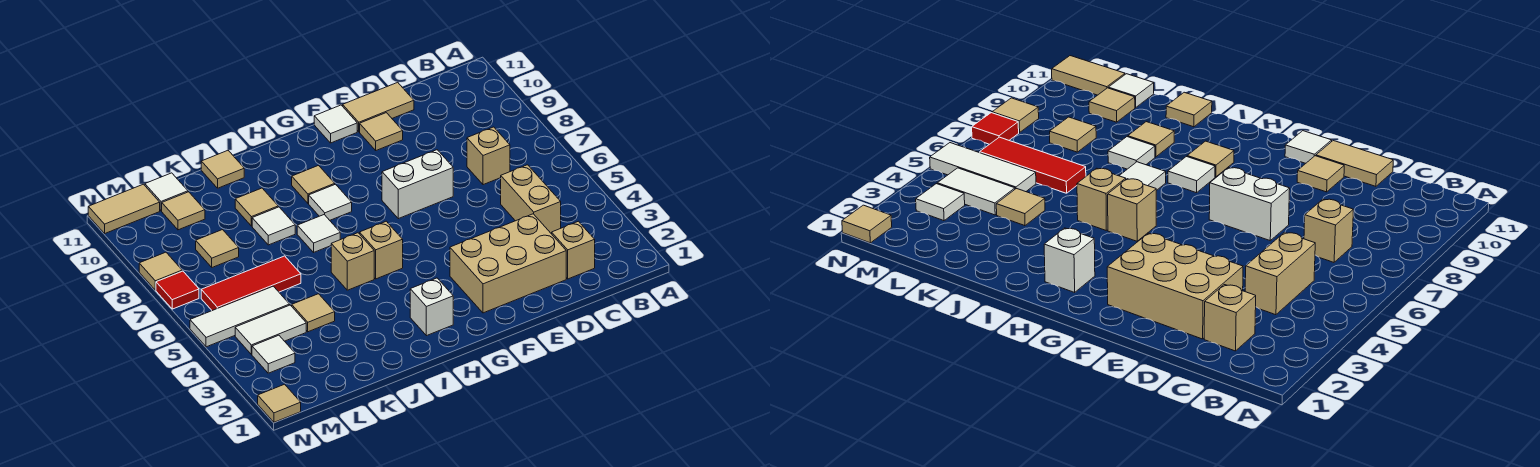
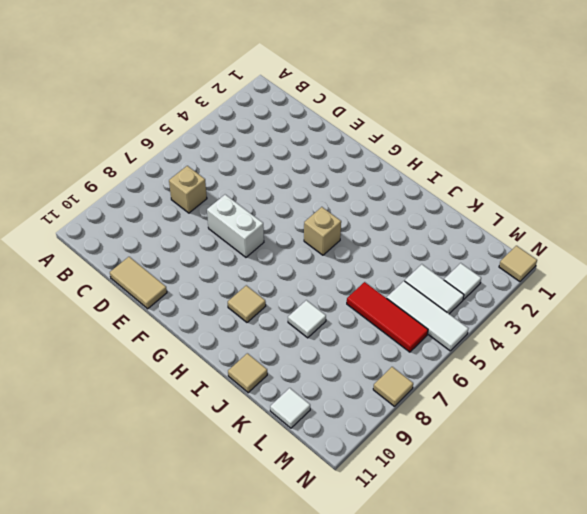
none -> tan 1x1 brick [552,221,595,279]
none -> tan 1x2 brick [501,165,561,234]
none -> tan 2x3 brick [450,214,566,313]

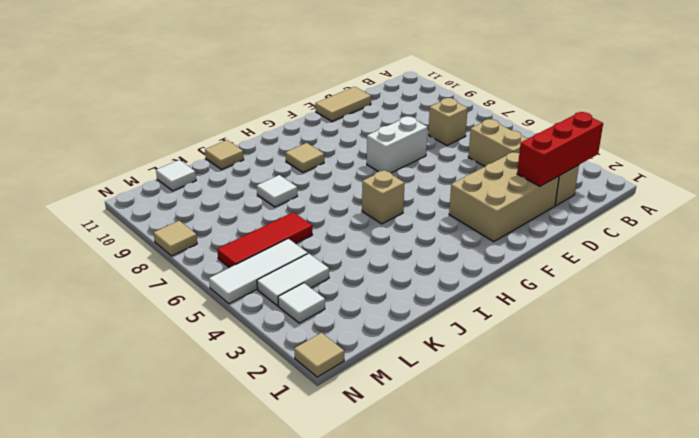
red 1x3 brick [517,112,603,186] -> none
none -> tan 1x1 tile [360,113,403,150]
none -> white 1x1 tile [314,105,357,143]
none -> white 1x1 brick [410,278,453,336]

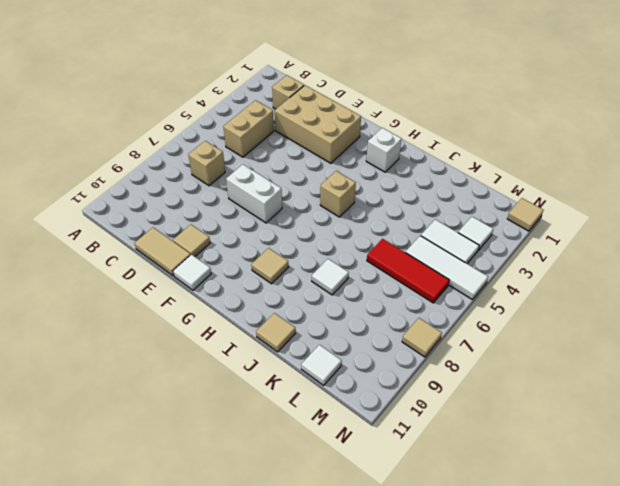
none -> white 1x1 tile [309,184,352,220]
none -> tan 1x1 brick [331,233,374,290]
none -> white 1x1 tile [297,215,340,252]

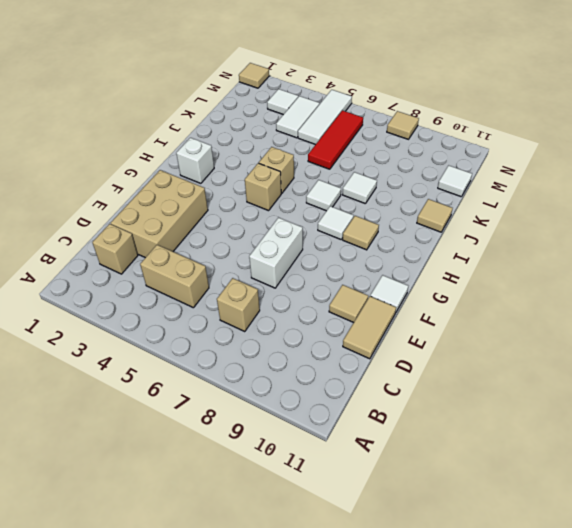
none -> tan 1x1 tile [235,188,278,226]
none -> tan 1x1 tile [292,294,335,332]
none -> tan 1x1 tile [196,230,239,267]

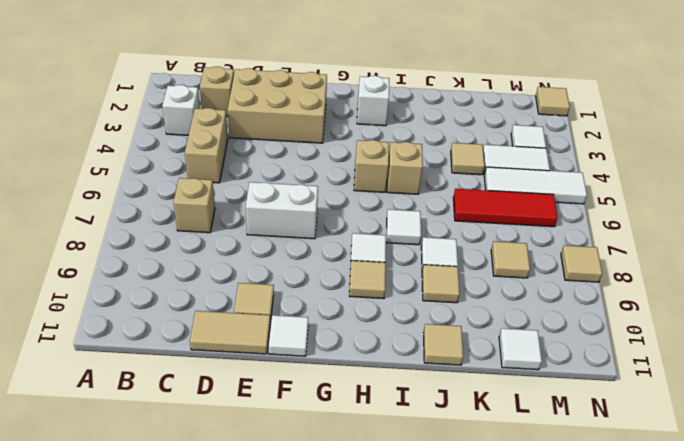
white 1x1 brick [162,85,200,135] -> none
none -> tan 1x1 tile [162,192,205,230]
none -> tan 1x2 tile [88,184,160,233]
none -> red 1x1 tile [156,271,199,309]

